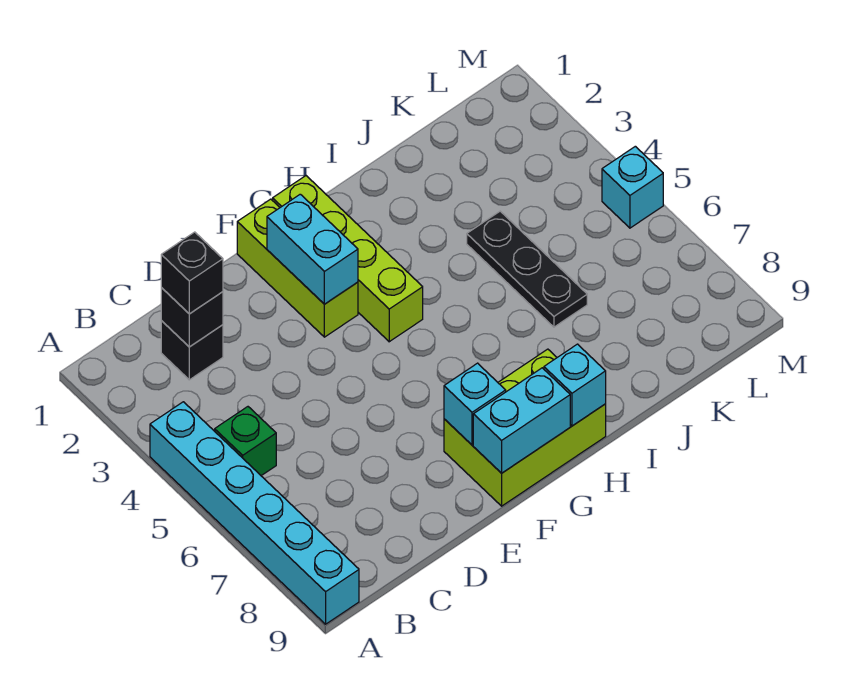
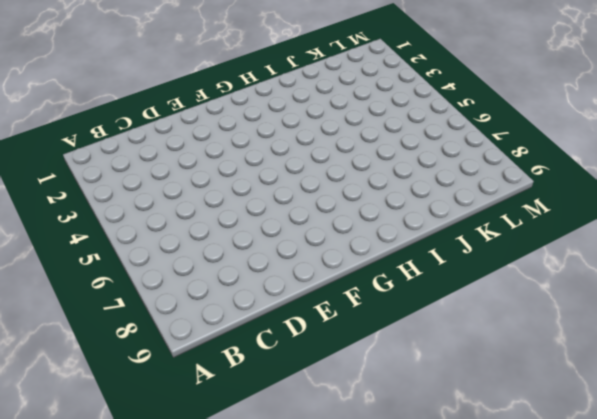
none -> cyan 1x6 brick [150,402,359,624]
none -> green 1x1 brick [215,407,276,476]
none -> black 1x1 brick [161,321,223,380]

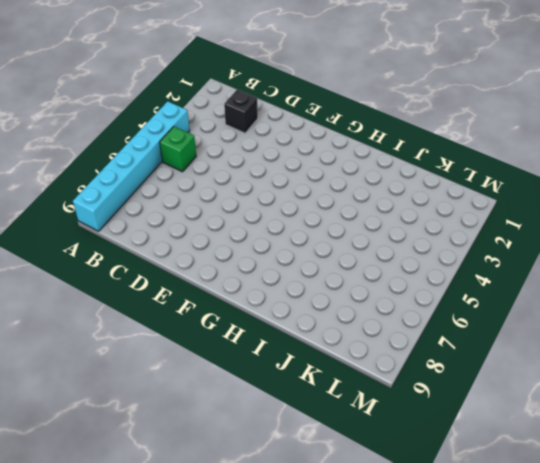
none -> lime 1x3 brick [237,199,358,337]
none -> lime 2x3 brick [444,349,606,506]
none -> lime 1x4 brick [273,176,423,342]

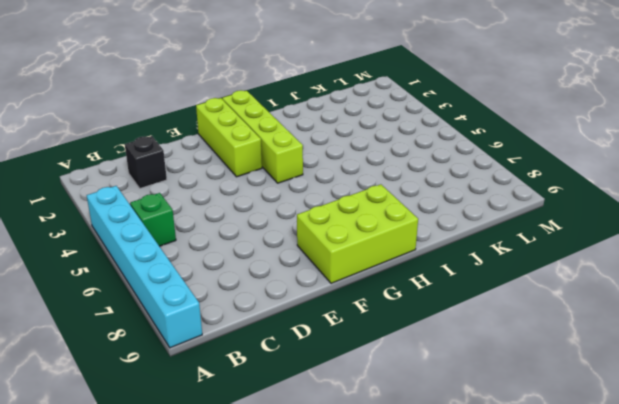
none -> black 1x3 plate [467,211,587,327]
none -> cyan 1x1 brick [602,146,663,228]
none -> black 1x1 brick [161,288,223,347]

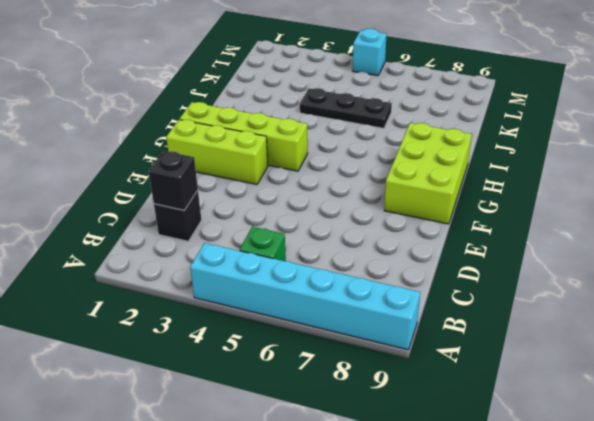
none -> cyan 1x2 brick [267,194,358,304]
none -> cyan 1x1 brick [444,363,506,445]
none -> cyan 1x2 brick [473,368,570,473]

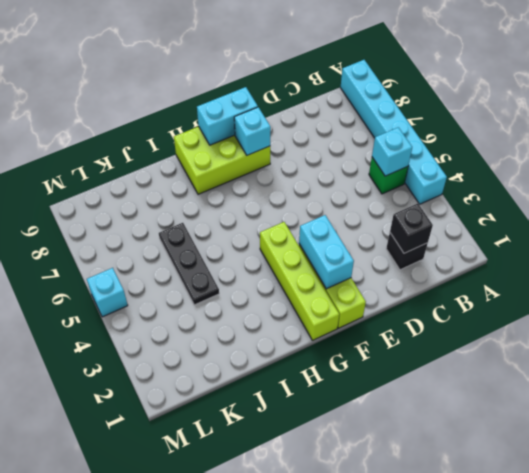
cyan 1x1 brick [372,127,412,176] -> cyan 1x1 brick moved to [544,344,606,426]
none -> black 1x1 brick [161,232,223,314]

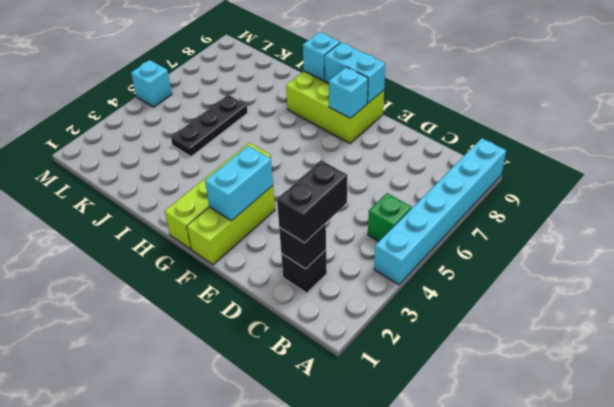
black 1x2 brick [277,160,347,243] -> black 1x1 brick [161,232,223,314]

